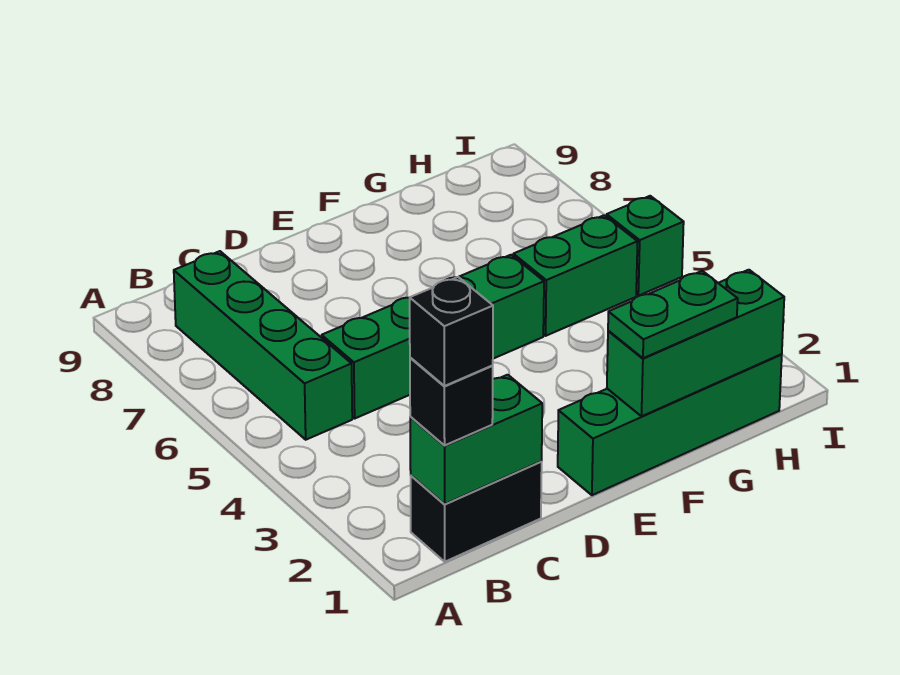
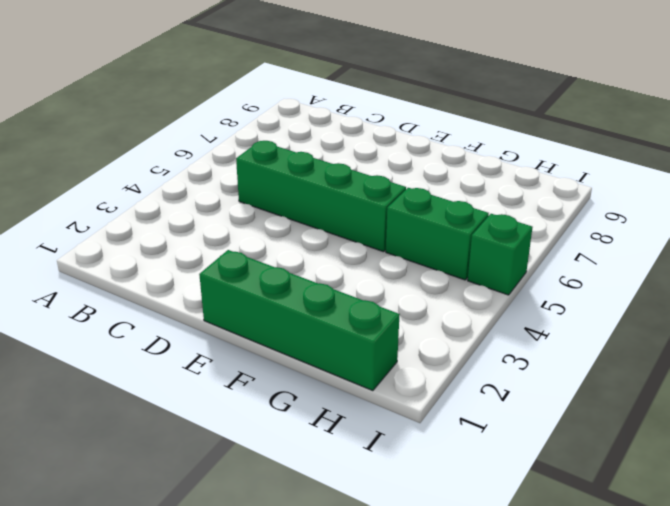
none -> black 1x2 brick [411,462,542,562]
none -> green 1x4 brick [174,251,352,440]

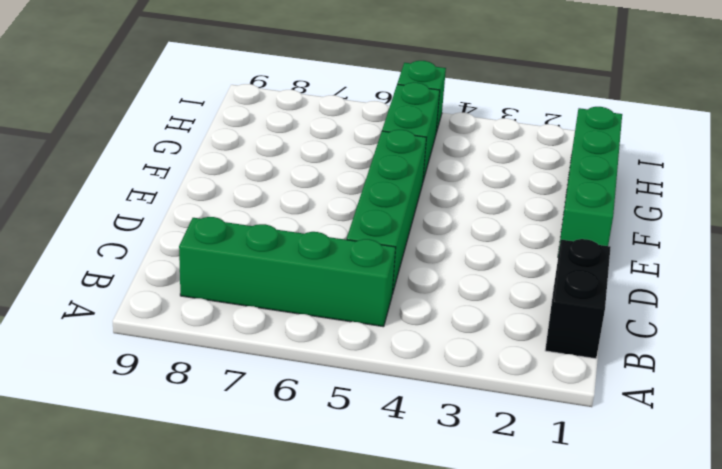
none -> green 1x2 brick [410,375,542,504]
none -> green 1x3 brick [607,270,784,416]

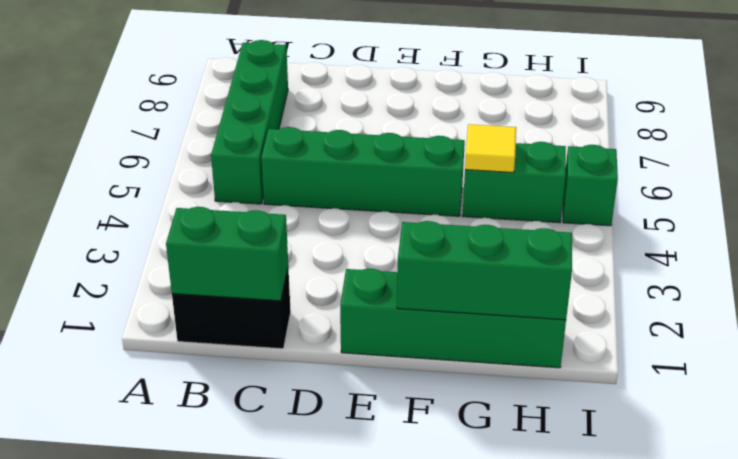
yellow 1x1 tile [465,124,516,173] -> none
none -> black 1x1 brick [410,358,493,445]
none -> green 1x2 plate [608,271,738,358]

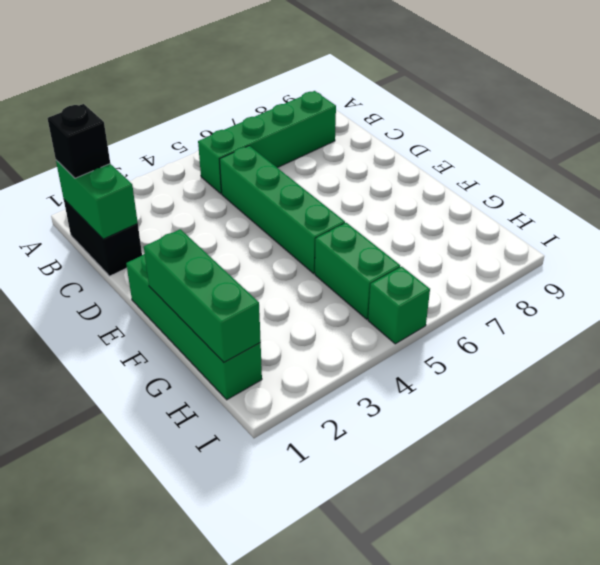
none -> green 1x2 plate [608,271,738,358]
none -> black 1x1 brick [410,277,493,386]

